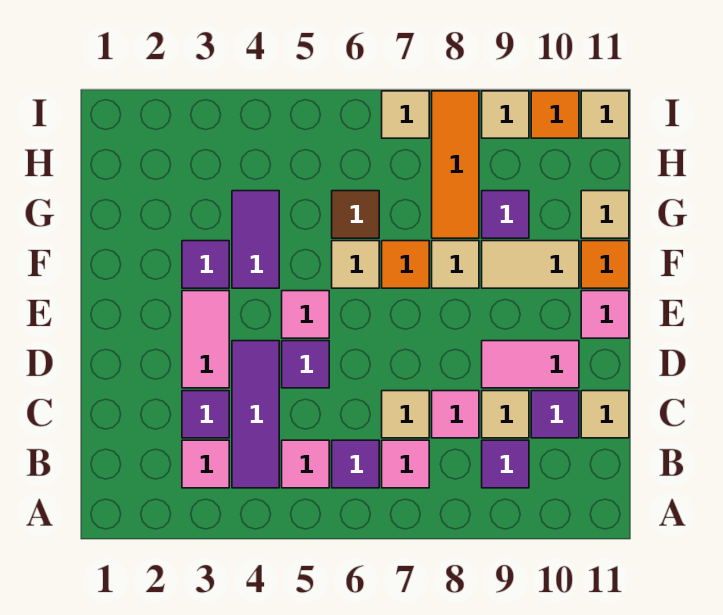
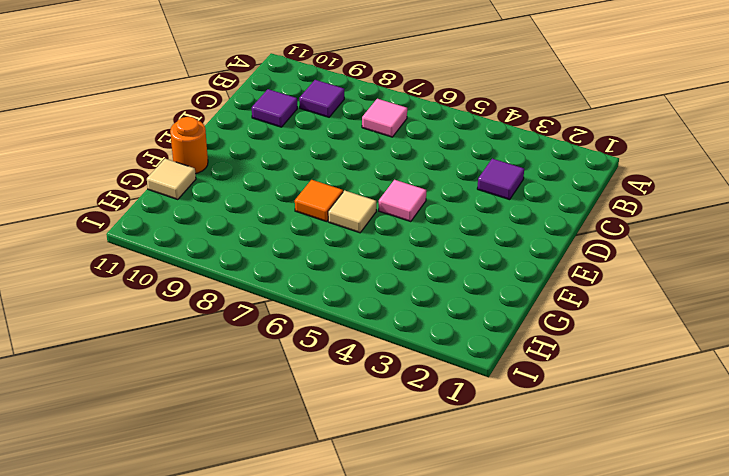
orange 1x1 round brick [170,117,208,174] -> orange 1x1 tile [581,241,629,288]
none -> pink 1x1 tile [182,440,229,488]
none -> purple 1x3 tile [232,341,279,488]
none -> pink 1x1 tile [282,440,329,488]
none -> purple 1x1 tile [332,440,379,488]

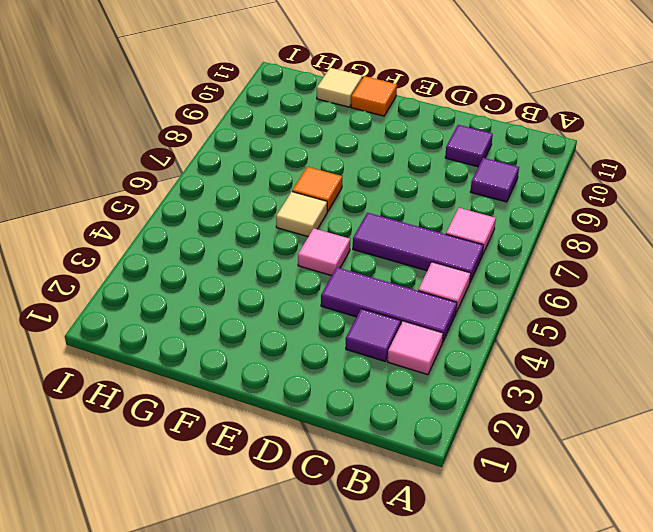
purple 1x3 tile [353,213,483,282] -> purple 1x1 tile [332,440,379,488]
none -> tan 1x1 tile [382,391,429,438]
none -> pink 1x1 tile [432,391,479,438]
none -> tan 1x1 tile [482,391,529,438]
none -> tan 1x1 tile [581,391,629,438]

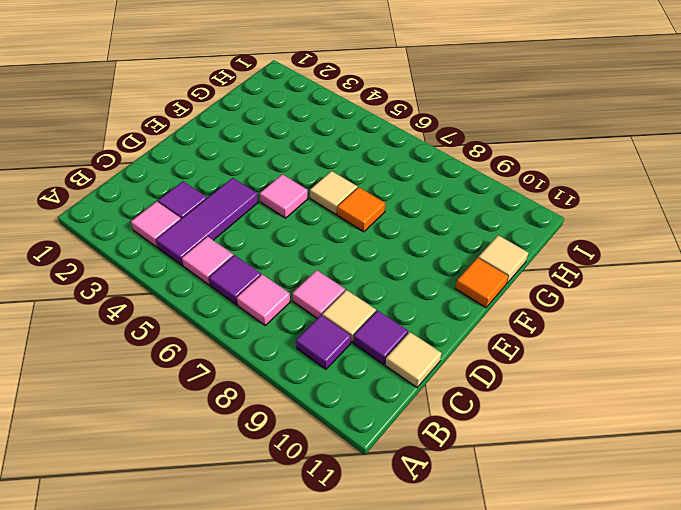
none -> tan 1x1 tile [382,391,429,438]
none -> pink 1x2 tile [182,291,229,388]
none -> purple 1x1 tile [282,341,329,388]
none -> pink 1x2 tile [482,341,579,388]

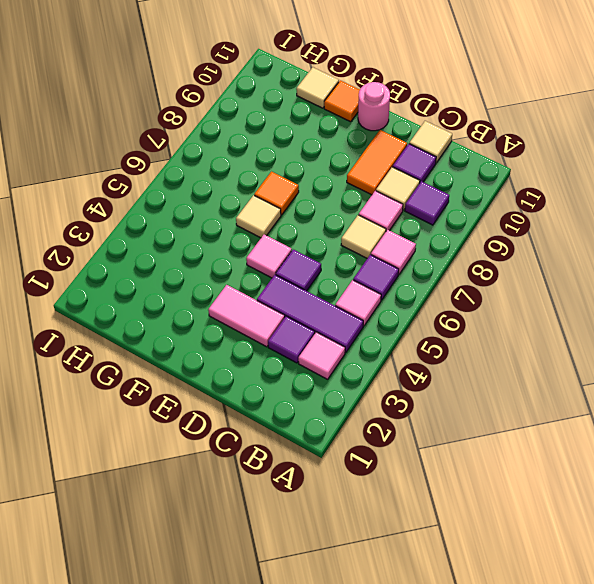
orange 1x2 tile [347,130,407,195] -> pink 1x2 tile [482,341,579,388]
pink 1x1 round brick [358,82,390,131] -> pink 1x1 tile [581,291,629,338]
none -> purple 1x1 tile [182,241,229,288]
none -> purple 1x2 tile [232,191,279,288]
none -> tan 1x1 tile [432,241,479,288]
none -> tan 1x2 tile [482,241,579,288]

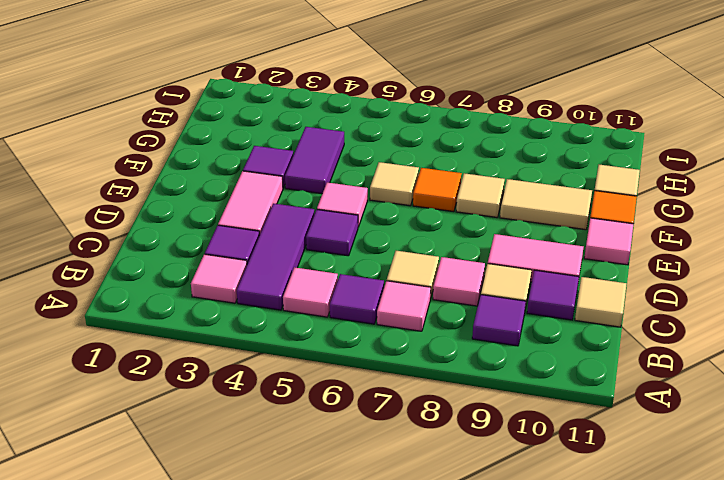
none -> brown 1x1 tile [332,191,379,238]
none -> orange 1x3 tile [432,91,479,238]
none -> purple 1x1 tile [482,191,529,238]
none -> tan 1x1 tile [382,91,429,138]

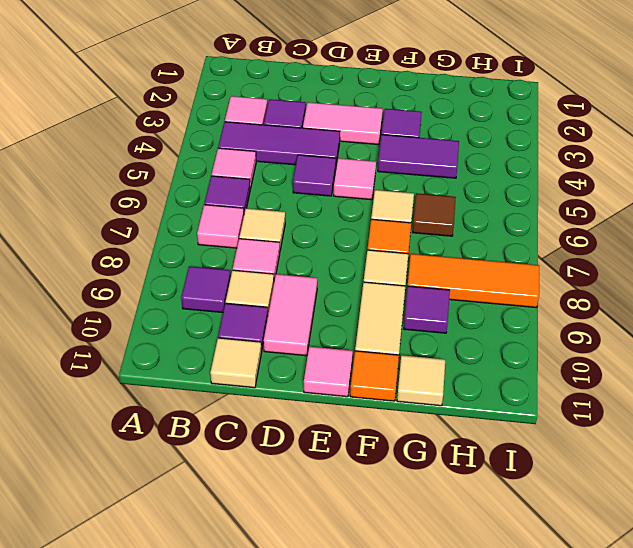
none -> tan 1x1 tile [382,91,429,138]
none -> tan 1x1 tile [482,91,529,138]
none -> orange 1x1 tile [531,91,579,138]
none -> tan 1x1 tile [581,91,629,138]

